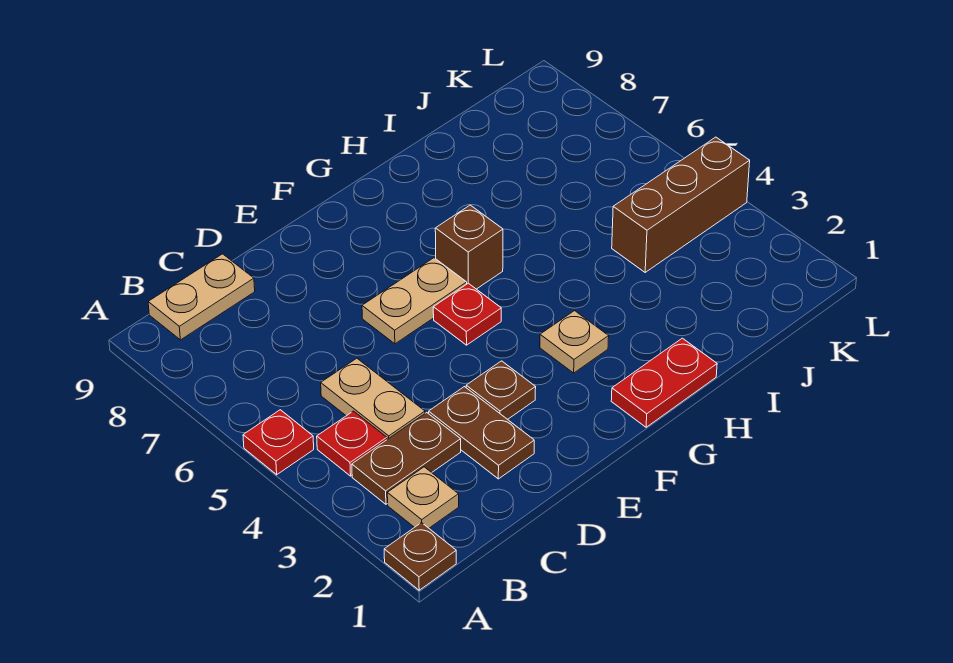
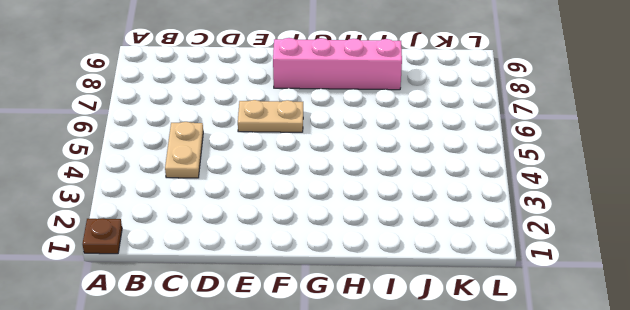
pink 1x4 brick [273,38,402,90] -> none
none -> red 1x1 plate [243,410,314,475]
none -> tan 1x1 plate [387,467,459,528]
none -> brown 1x2 plate [352,413,461,504]

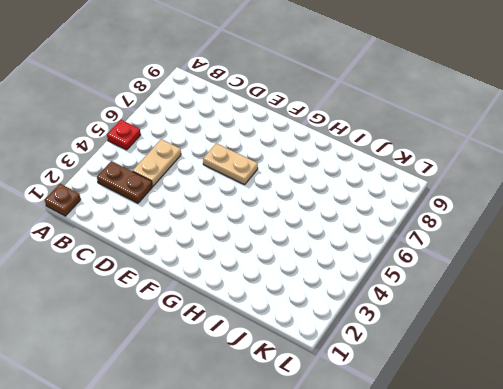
none -> tan 1x1 plate [387,467,459,528]
none -> red 1x1 plate [317,411,387,476]
none -> tan 1x2 plate [148,254,255,340]

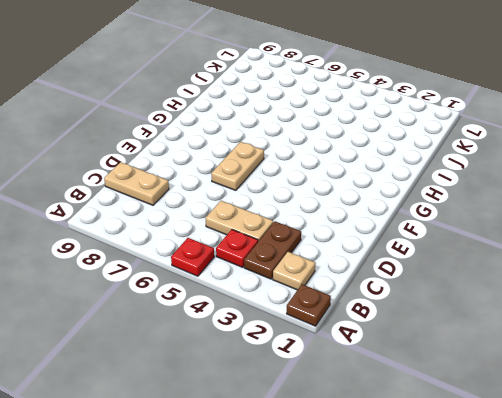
tan 1x2 plate [104,162,169,205] -> tan 1x2 plate turned to [148,254,255,340]
none -> brown 1x2 plate [429,387,534,479]
none -> brown 1x1 plate [466,361,536,419]
none -> red 1x1 plate [433,283,501,345]

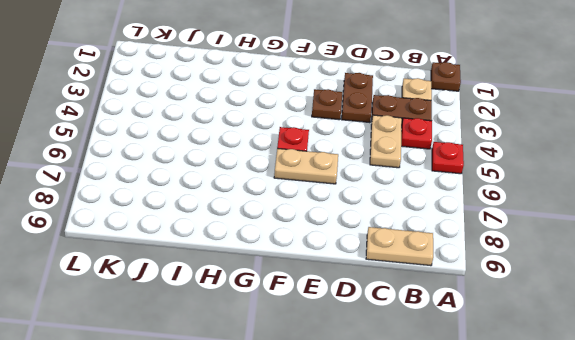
none -> red 1x2 plate [611,338,717,427]
none -> tan 1x1 plate [540,311,609,373]
none -> brown 1x1 brick [435,205,503,289]

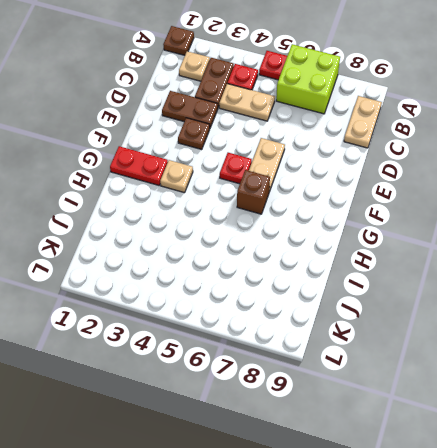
lime 2x2 brick [276,44,340,114] -> none
red 1x2 plate [110,146,168,185] -> red 1x2 plate turned to [611,338,717,427]
none -> brown 1x3 brick [612,137,750,272]

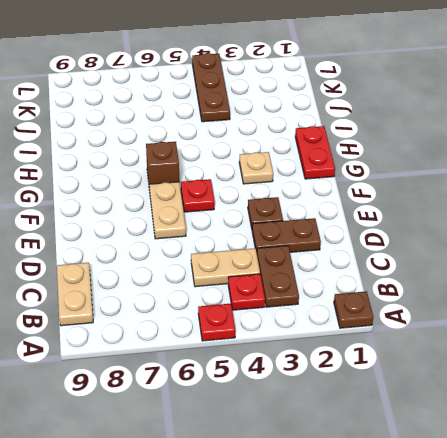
brown 1x3 plate [192,53,230,122] -> brown 1x3 brick [612,137,750,272]
none -> tan 1x1 plate [387,467,459,528]

